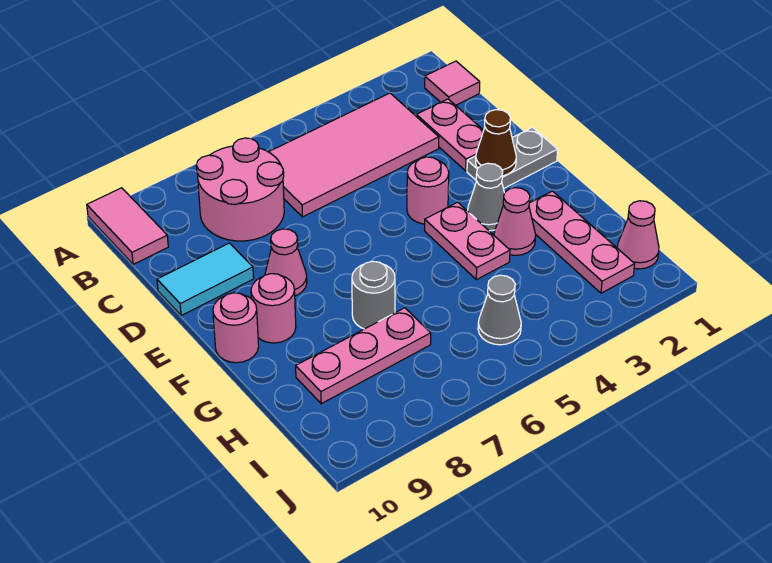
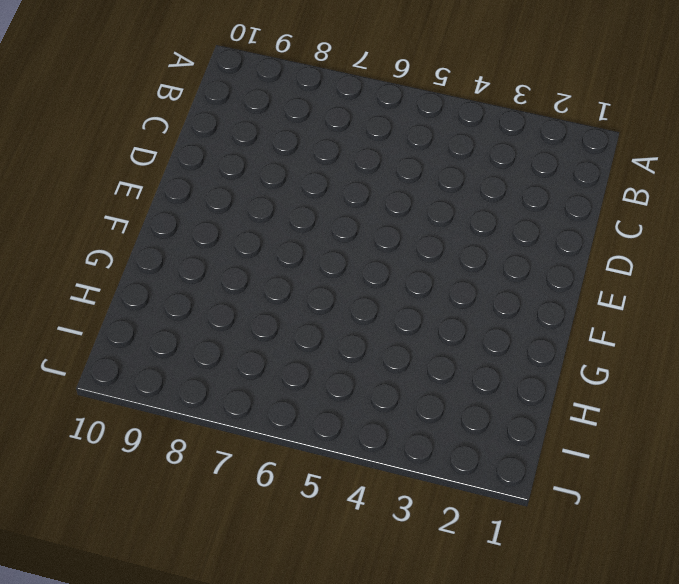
none -> pink 1x2 tile [87,188,168,264]
none -> pink 1x1 tile [425,61,480,105]
none -> pink 2x4 tile [269,93,439,217]

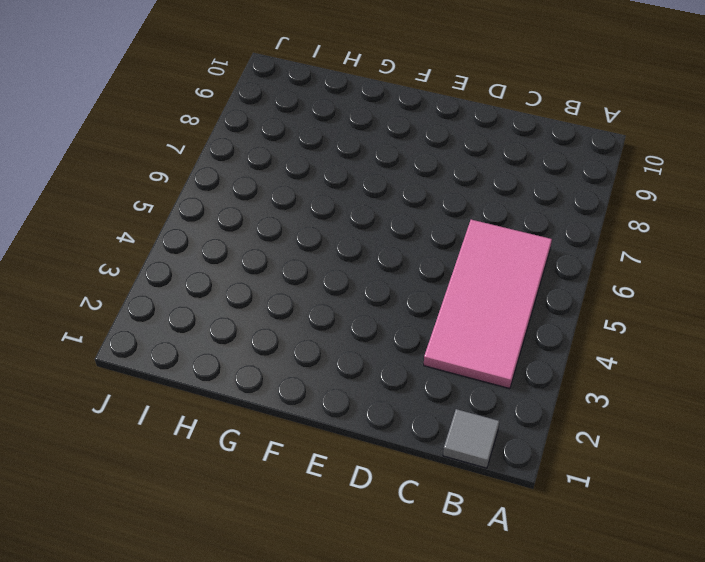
grey 1x1 tile [443,409,499,468] -> pink 1x1 tile [425,61,480,105]
none -> pink 1x2 tile [87,188,168,264]
none -> pink 2x2 round brick [196,138,284,241]
none -> pink 1x2 plate [416,99,484,171]

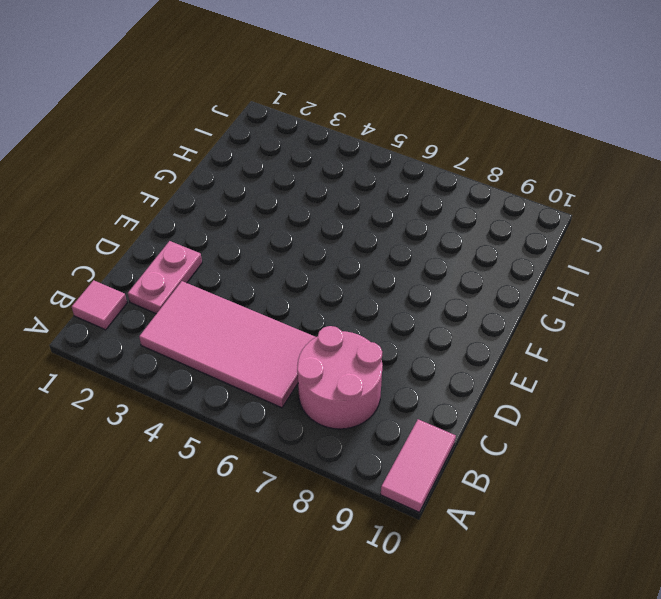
none -> cyan 1x2 tile [157,243,254,316]
none -> grey 1x2 plate [467,127,558,189]
none -> pink 1x1 round brick [407,157,449,224]

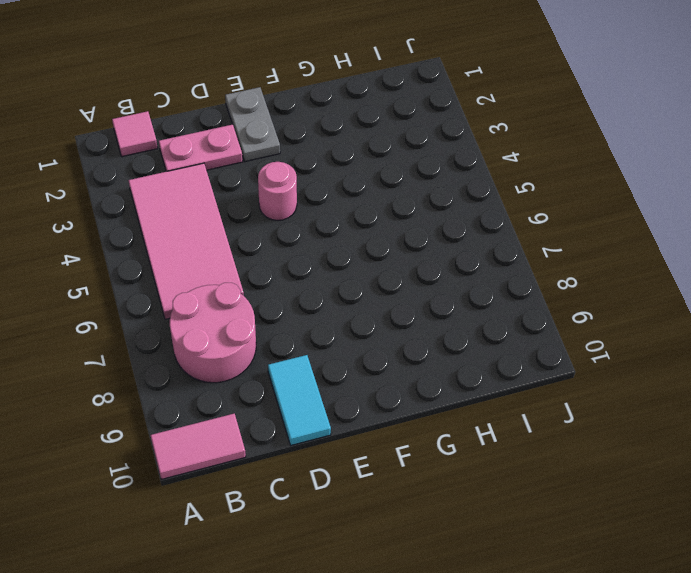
none -> pink 1x1 cone [265,229,307,296]
none -> grey 1x1 cone [468,163,504,231]
none -> pink 1x2 plate [425,202,510,280]

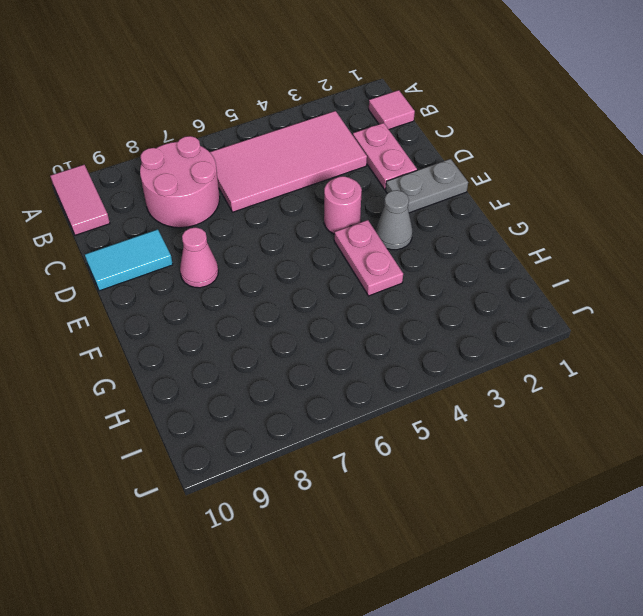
none -> pink 1x1 round brick [251,274,296,343]
none -> pink 1x1 round brick [213,293,259,363]
none -> pink 1x3 plate [529,191,635,293]

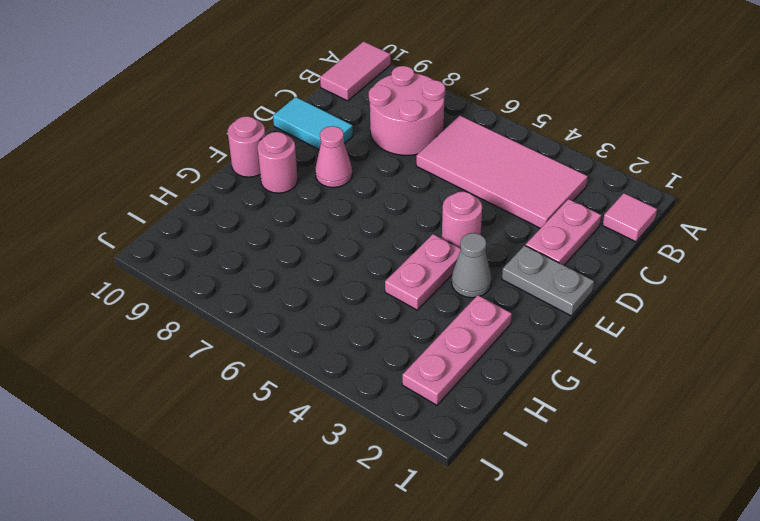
none -> pink 1x1 cone [494,188,536,256]
none -> grey 1x1 round brick [352,261,395,329]
none -> pink 1x3 plate [296,308,431,404]

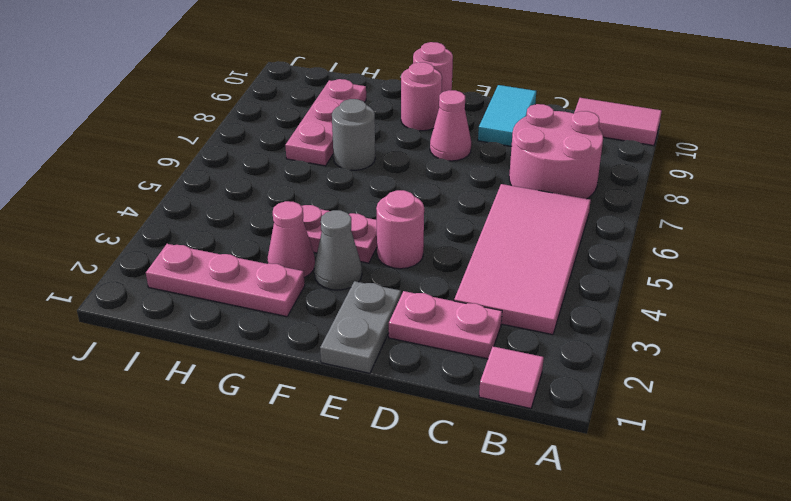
none -> pink 1x1 cone [617,201,659,269]
none -> grey 1x1 cone [478,275,521,345]
none -> brown 1x1 cone [476,110,516,176]

